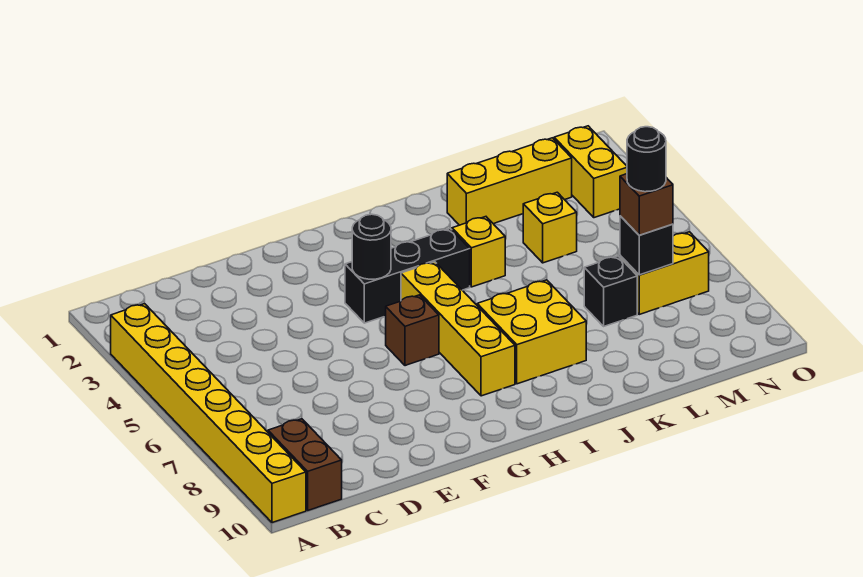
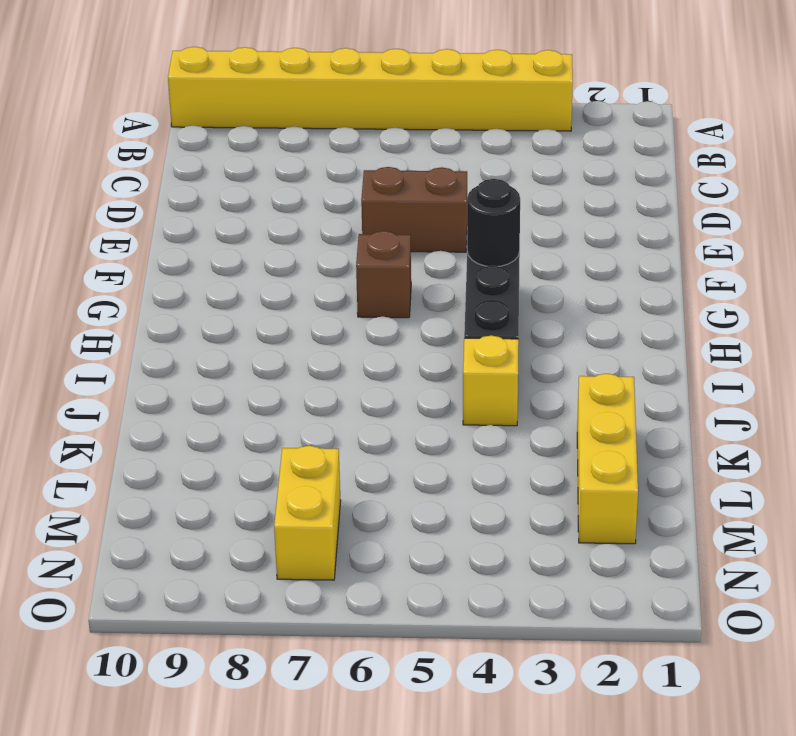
brown 1x2 brick [361,167,467,252] -> brown 1x2 brick moved to [268,419,342,510]
none -> yellow 1x4 brick [401,262,515,396]
none -> yellow 2x2 brick [477,280,586,384]
none -> yellow 1x1 brick [523,192,577,263]

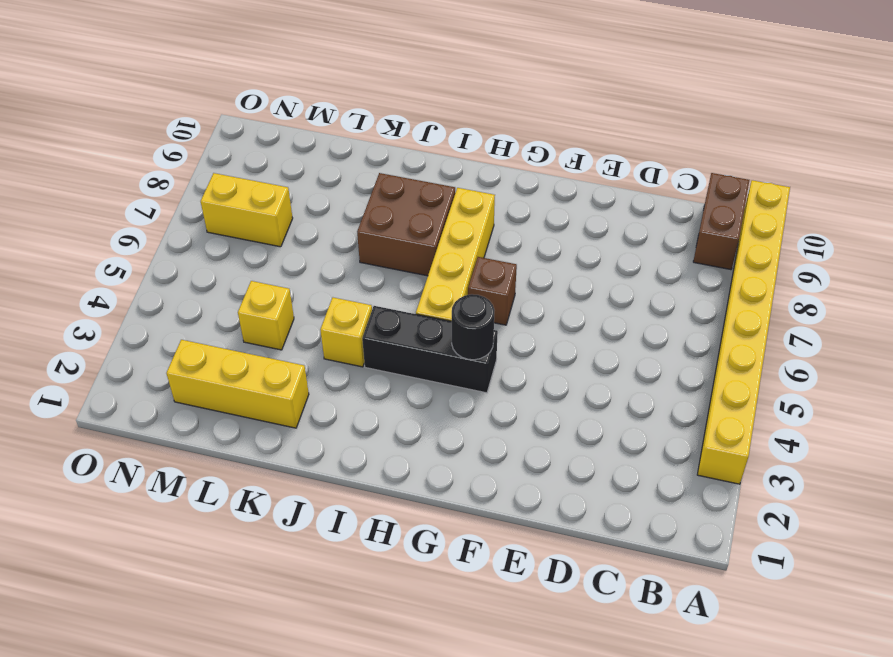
brown 2x2 brick [357,173,455,276] -> yellow 2x2 brick [477,280,586,384]
none -> black 1x1 brick [584,256,637,326]
none -> yellow 1x2 brick [554,126,627,218]
none -> black 1x1 brick [620,216,673,275]

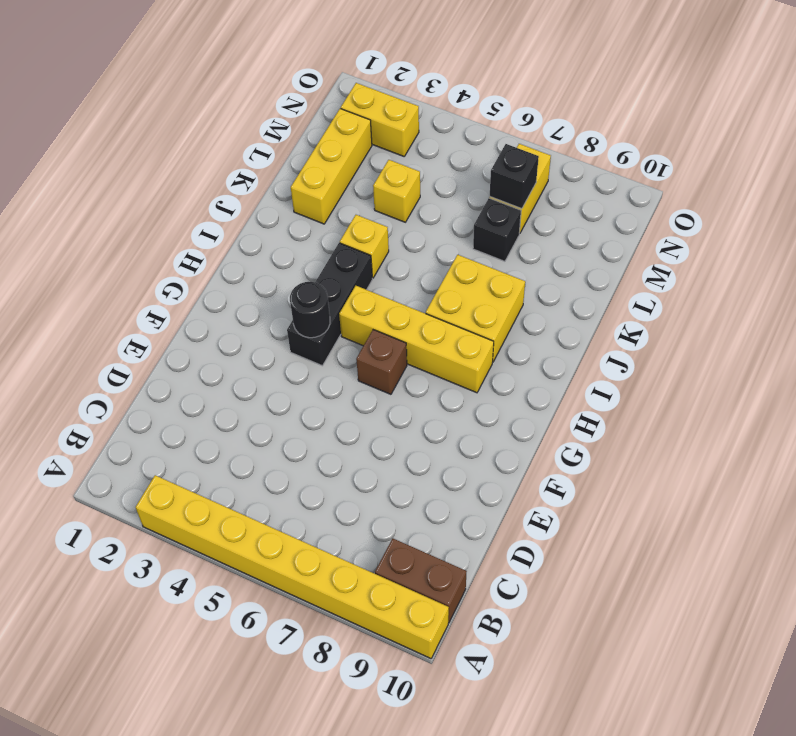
none -> brown 1x1 brick [620,174,673,235]
none -> black 1x1 round brick [627,127,666,192]

